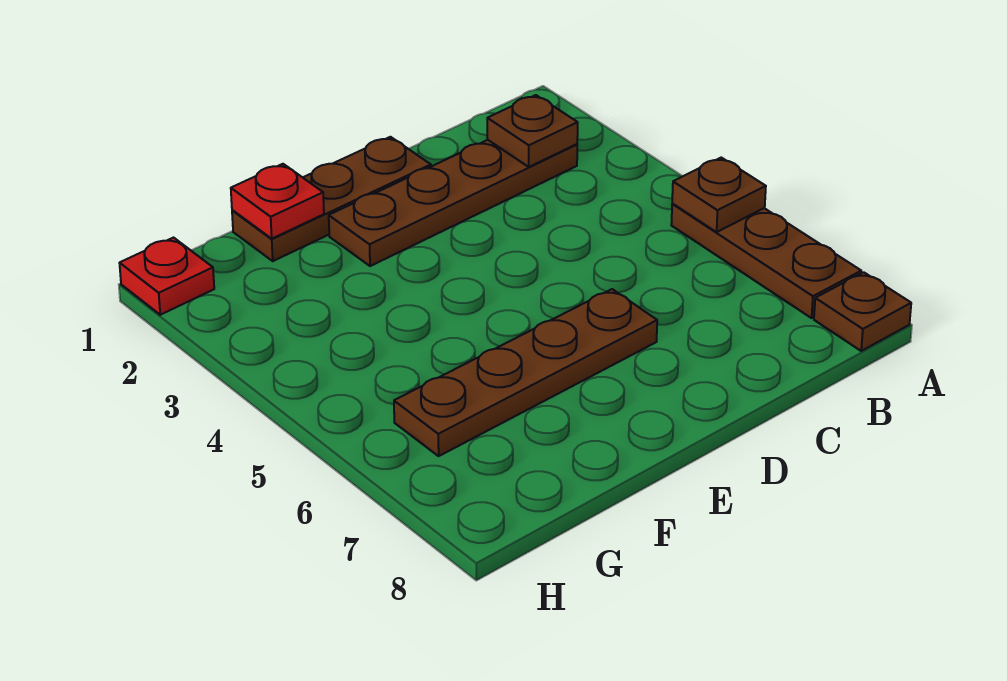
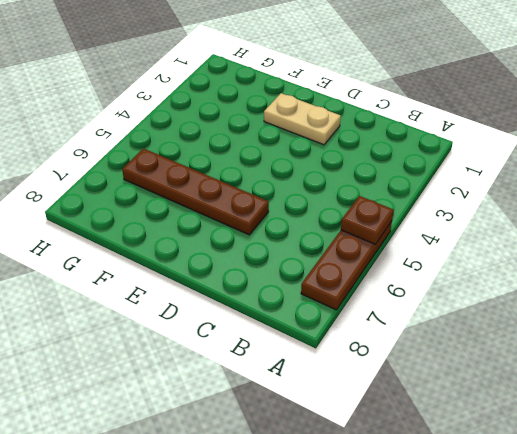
tan 1x2 plate [264,93,341,145] -> brown 1x4 plate [329,140,577,266]
none -> brown 1x1 plate [814,272,911,351]
none -> brown 1x3 plate [232,137,431,261]

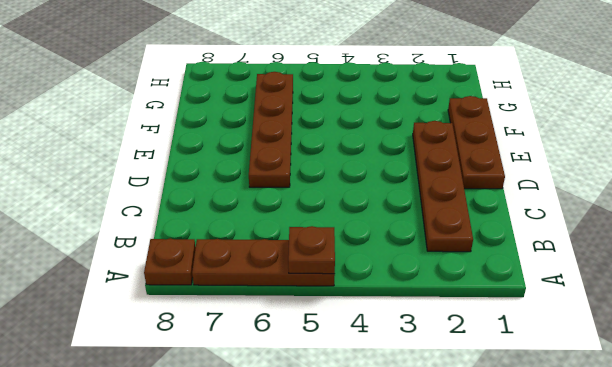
none -> red 1x1 plate [120,238,214,315]
none -> brown 1x1 plate [487,95,578,167]

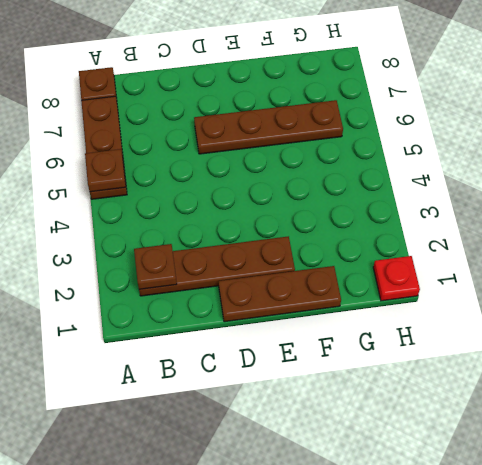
none -> red 1x1 plate [231,164,324,239]

